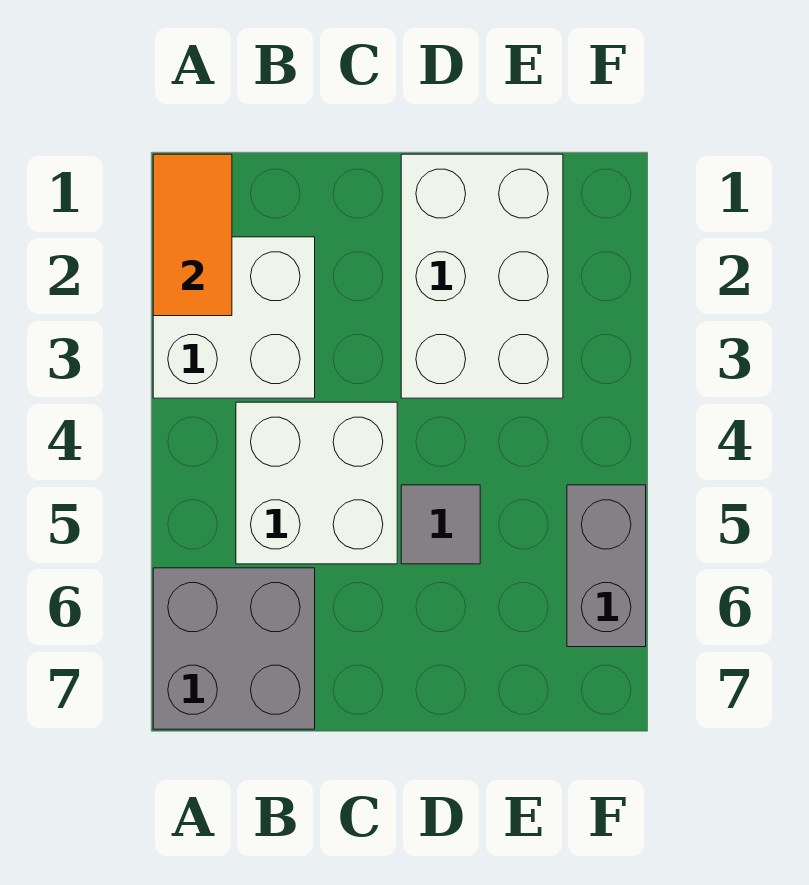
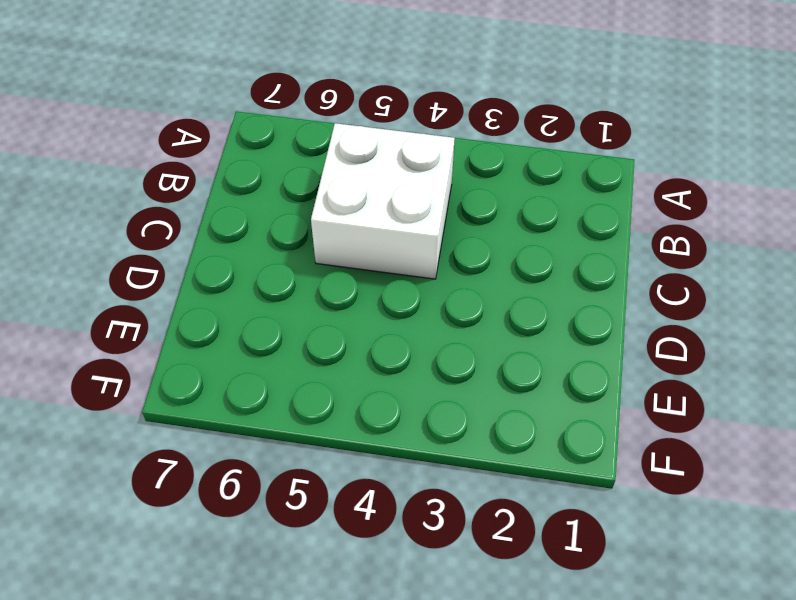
none -> white 2x2 brick [153,237,315,398]
none -> grey 2x2 brick [153,568,315,729]

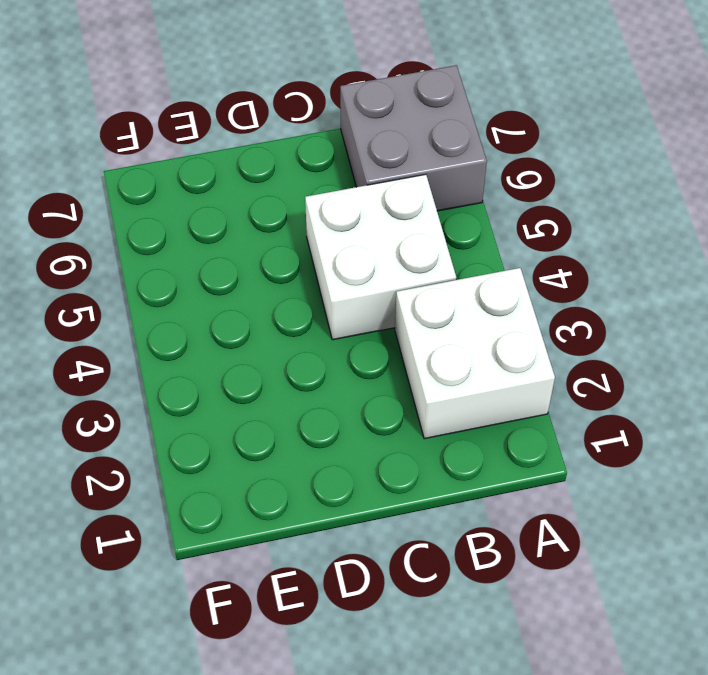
none -> white 2x3 brick [401,154,563,398]
none -> grey 1x1 tile [401,485,480,564]

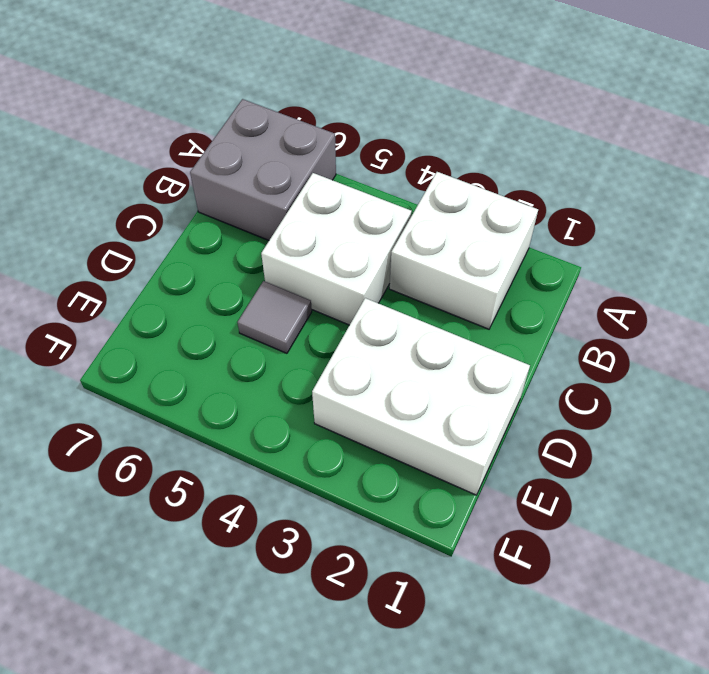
none -> grey 1x2 brick [567,485,646,647]
none -> orange 1x2 tile [153,154,232,316]

